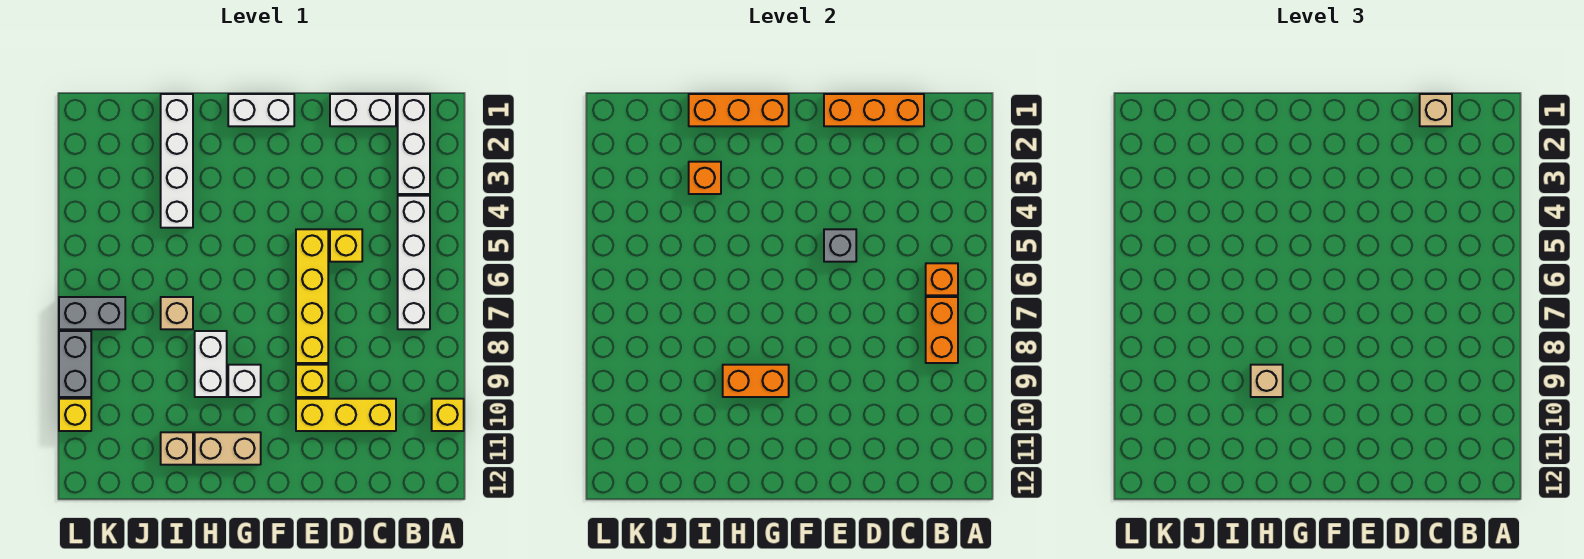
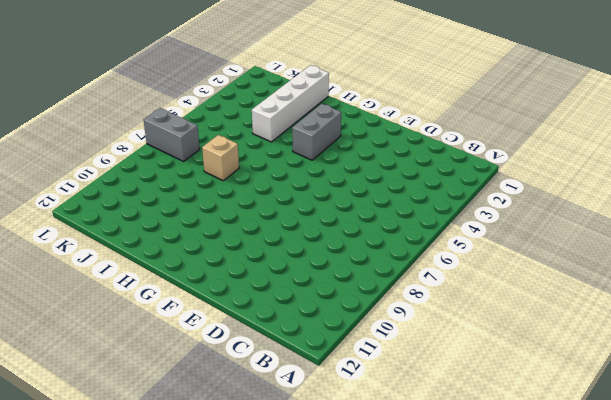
grey 1x2 brick [292,104,341,160] -> grey 1x2 brick moved to [59,331,91,397]
none -> yellow 1x1 brick [432,399,464,431]
none -> white 1x3 brick [398,94,430,194]
none -> white 1x4 brick [398,196,430,329]

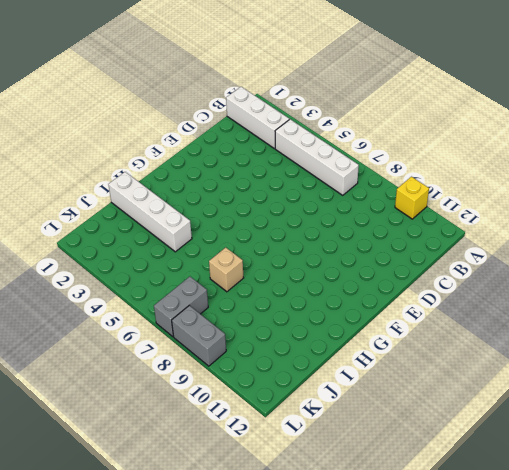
none -> white 1x2 brick [330,94,396,126]
none -> yellow 1x3 brick [296,399,396,431]
none -> yellow 1x1 brick [330,229,362,262]

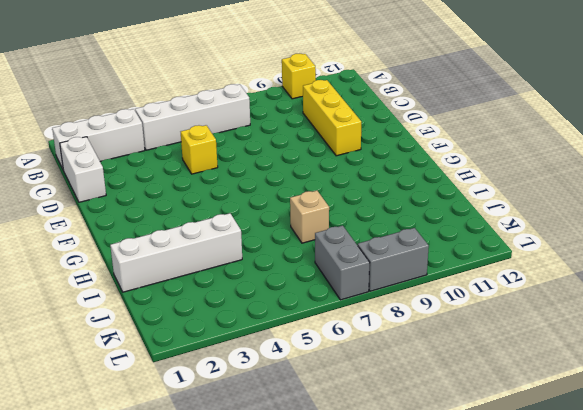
none -> yellow 1x4 brick [296,229,328,363]
none -> yellow 1x1 brick [296,365,328,397]
none -> white 1x2 brick [228,94,294,126]

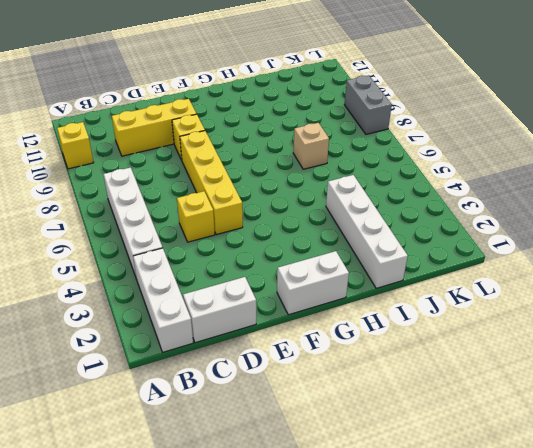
none -> white 1x1 brick [228,365,261,397]
none -> tan 1x2 brick [195,432,261,465]
none -> white 1x2 brick [195,331,227,397]

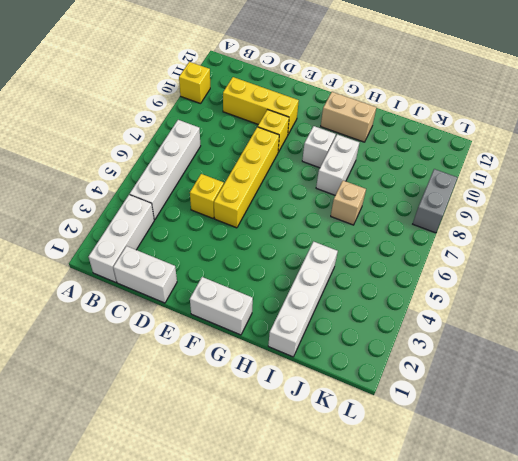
none -> tan 1x1 brick [161,432,193,465]
none -> grey 1x2 brick [59,297,125,329]
none -> yellow 1x1 brick [59,399,91,431]

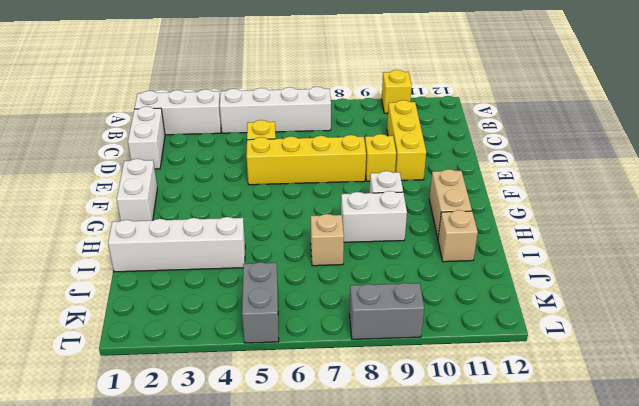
grey 1x2 brick [242,262,279,343] -> grey 1x2 brick moved to [59,297,125,329]
none -> yellow 1x1 brick [59,399,91,431]
none -> orange 1x1 brick [926,263,958,295]
none -> orange 1x2 brick [926,297,958,363]

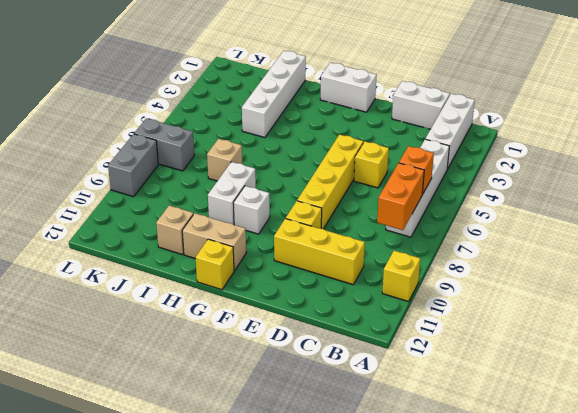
yellow 1x1 brick [196,239,234,290] -> yellow 1x1 brick moved to [59,399,91,431]
none -> orange 1x3 brick [824,94,924,126]
none -> grey 1x1 brick [824,229,856,262]
none -> orange 1x3 brick [689,94,789,126]

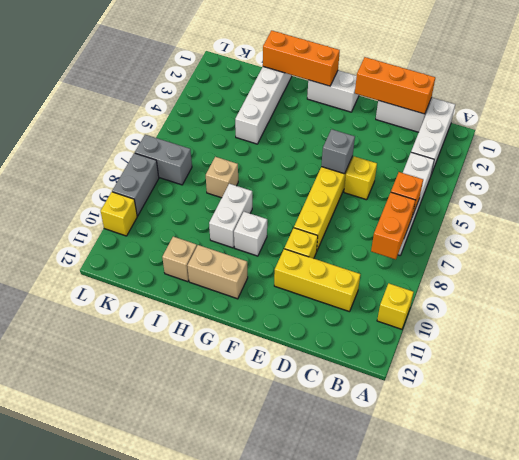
none -> orange 1x2 brick [723,365,789,397]
none -> orange 1x1 brick [689,162,721,194]
none -> tan 1x1 brick [1420,94,1452,126]

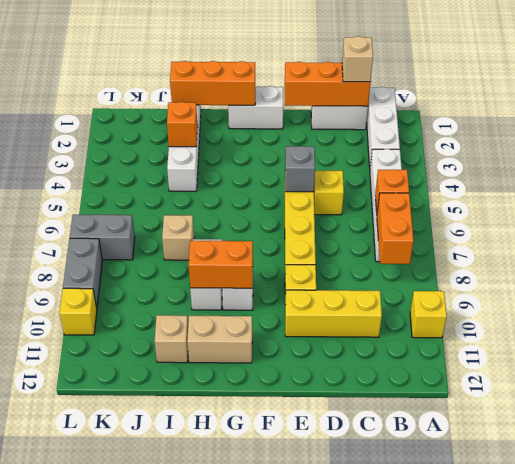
none -> tan 1x1 brick [1251,365,1283,397]

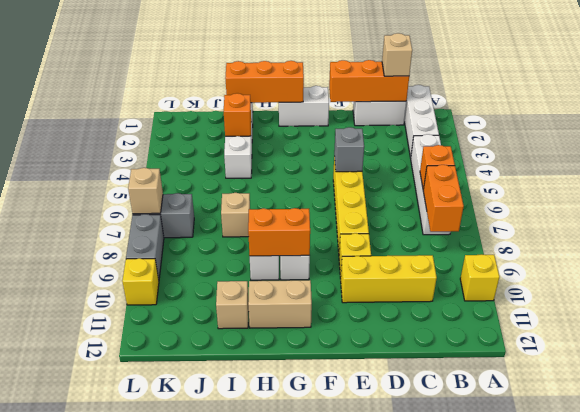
tan 1x1 brick [128,168,163,214] -> tan 1x1 brick moved to [1251,365,1283,397]
none -> yellow 1x1 brick [330,229,362,262]

